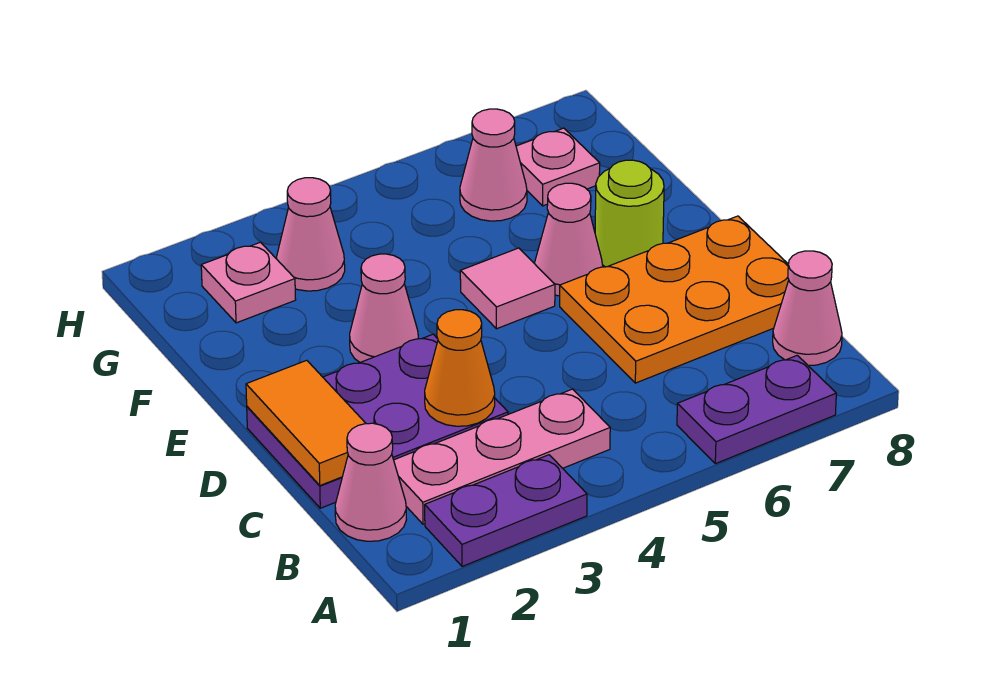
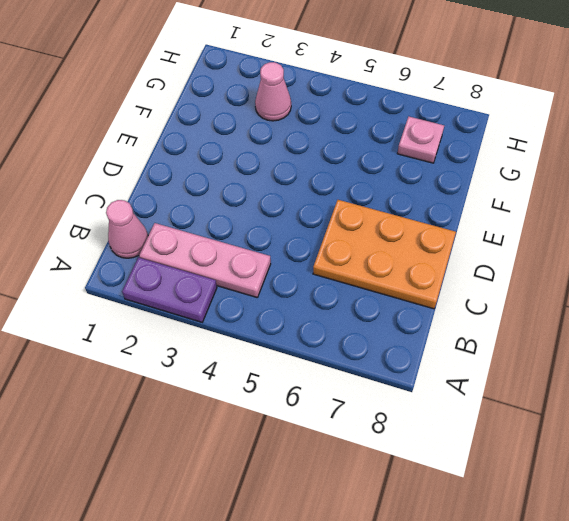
none -> purple 1x2 plate [677,355,836,464]
none -> pink 1x1 cone [773,251,842,366]
none -> purple 2x3 plate [247,334,508,508]

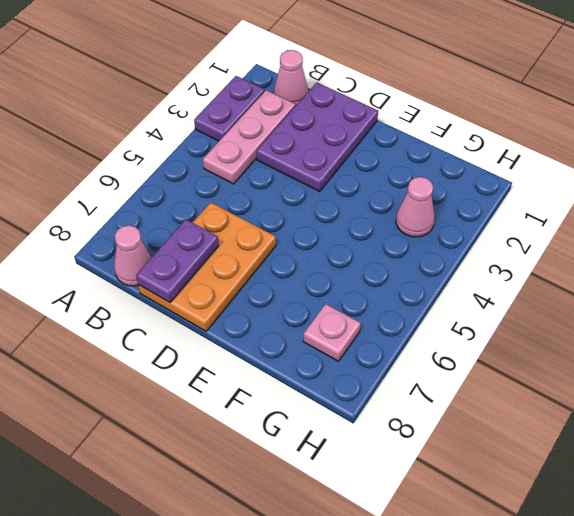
purple 1x2 plate [136,219,219,302] -> purple 1x2 plate moved to [677,355,836,464]
none -> pink 1x1 cone [350,254,418,362]
none -> pink 1x1 tile [460,248,555,329]
none -> pink 1x1 cone [535,183,603,296]

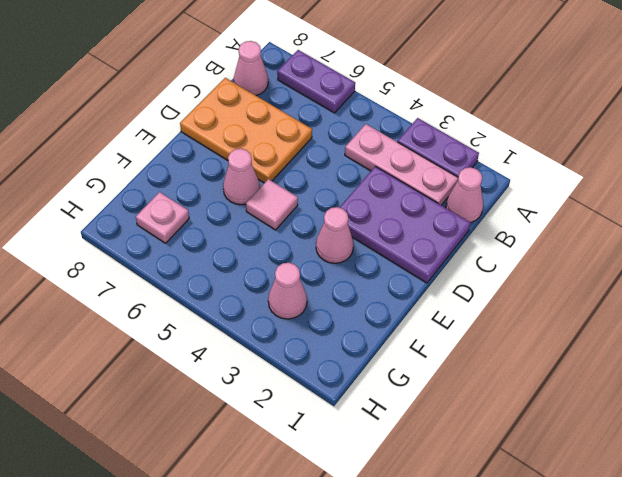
none -> lime 1x1 round brick [595,160,664,267]
none -> pink 1x1 plate [201,242,296,323]
none -> pink 1x1 cone [460,109,527,221]

